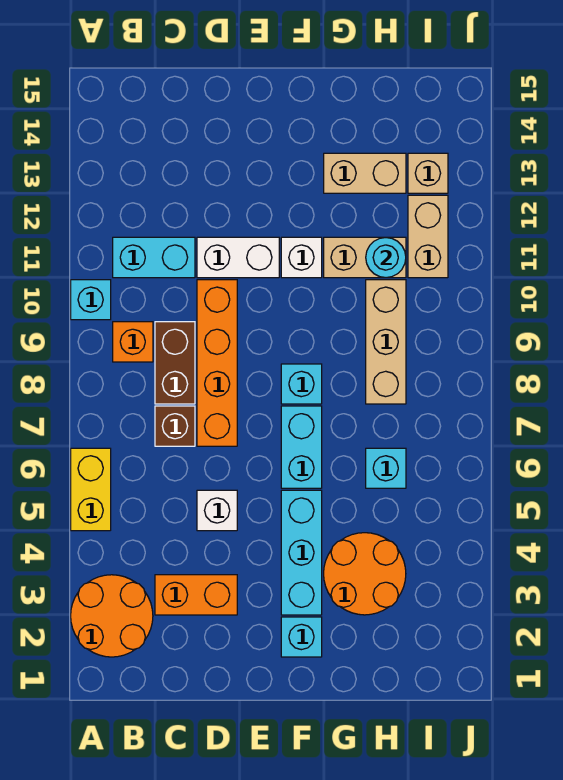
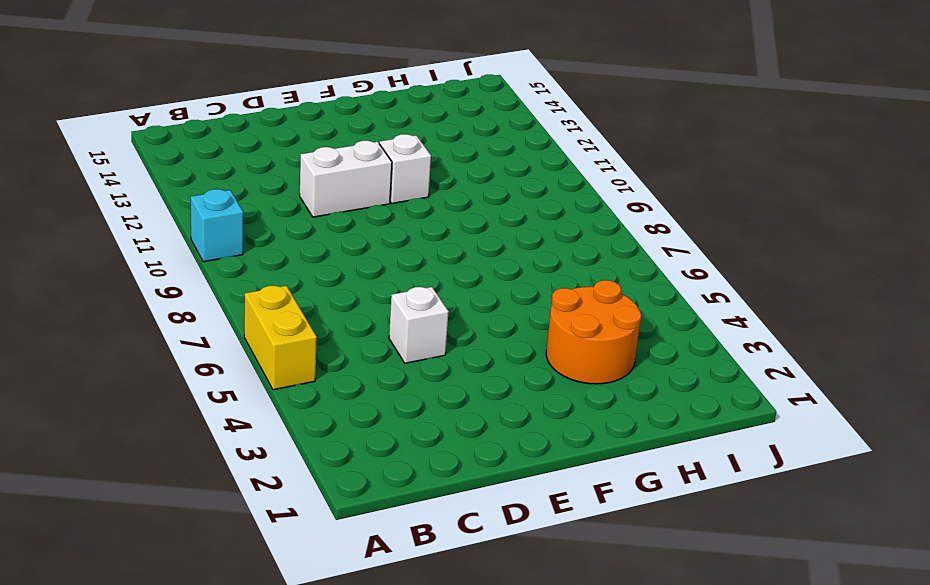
none -> orange 2x2 round brick [71,575,153,657]
none -> orange 1x1 brick [113,322,153,362]
none -> cyan 1x2 brick [113,237,195,278]

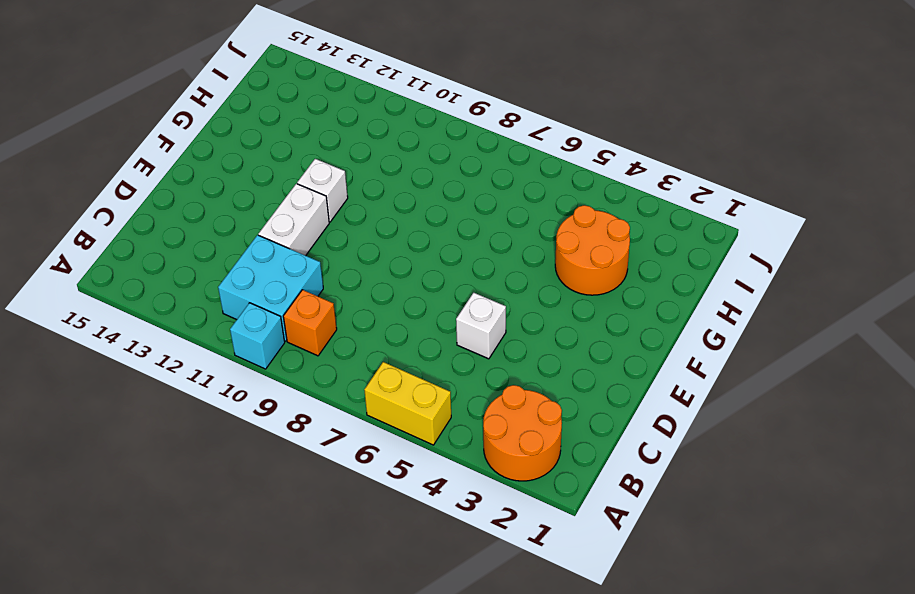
cyan 2x2 brick [218,235,323,341] -> cyan 1x2 brick [113,237,195,278]
none -> orange 1x2 brick [155,575,237,615]
none -> brown 1x1 brick [155,406,195,446]
none -> brown 1x2 brick [155,322,195,404]

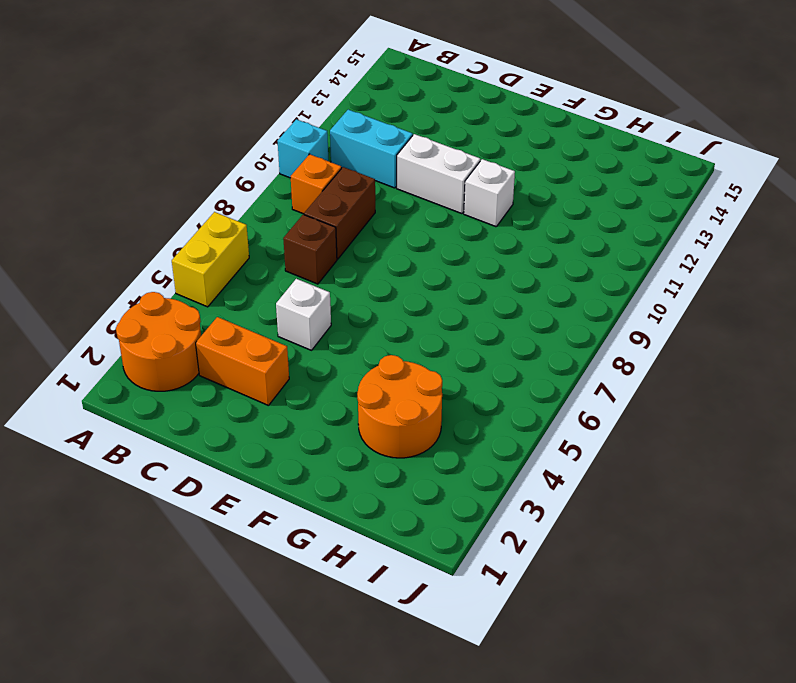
none -> orange 1x4 brick [197,280,237,446]
none -> cyan 1x1 brick [281,617,322,657]
none -> cyan 1x3 brick [281,490,322,615]

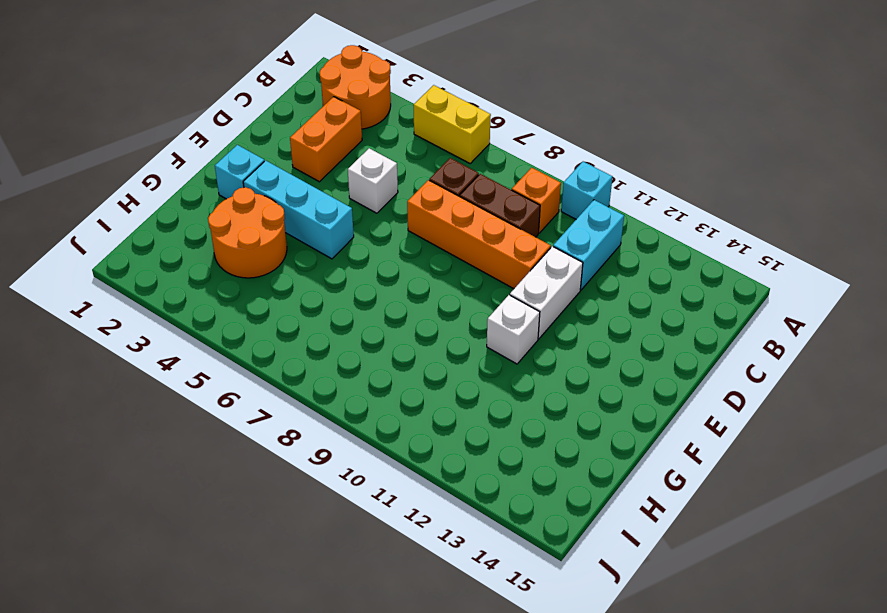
none -> cyan 1x2 brick [281,406,322,488]
none -> cyan 1x1 brick [281,364,322,404]
none -> tan 1x2 brick [324,237,406,278]

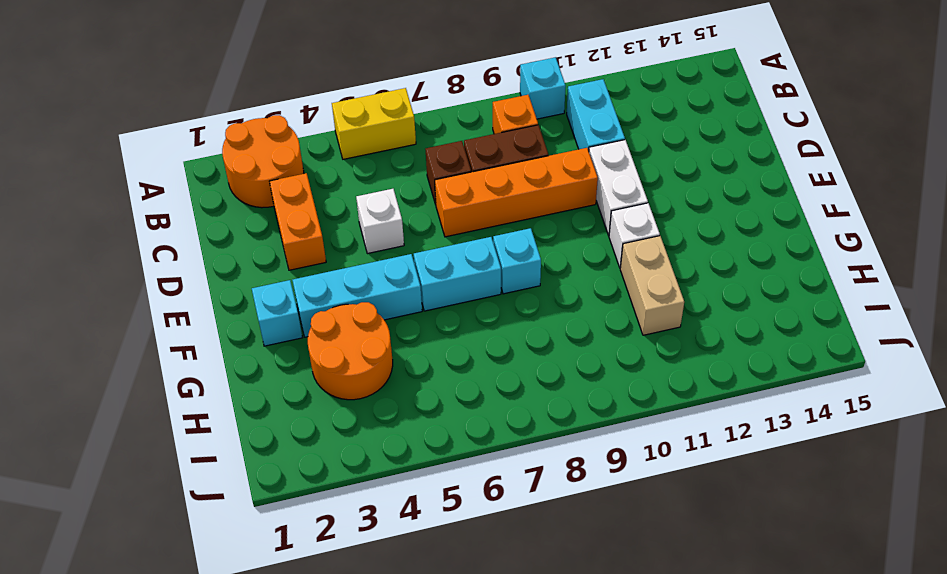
none -> tan 1x2 brick [324,153,406,193]
none -> cyan 1x1 brick [366,448,406,488]
none -> tan 1x3 brick [366,280,406,404]

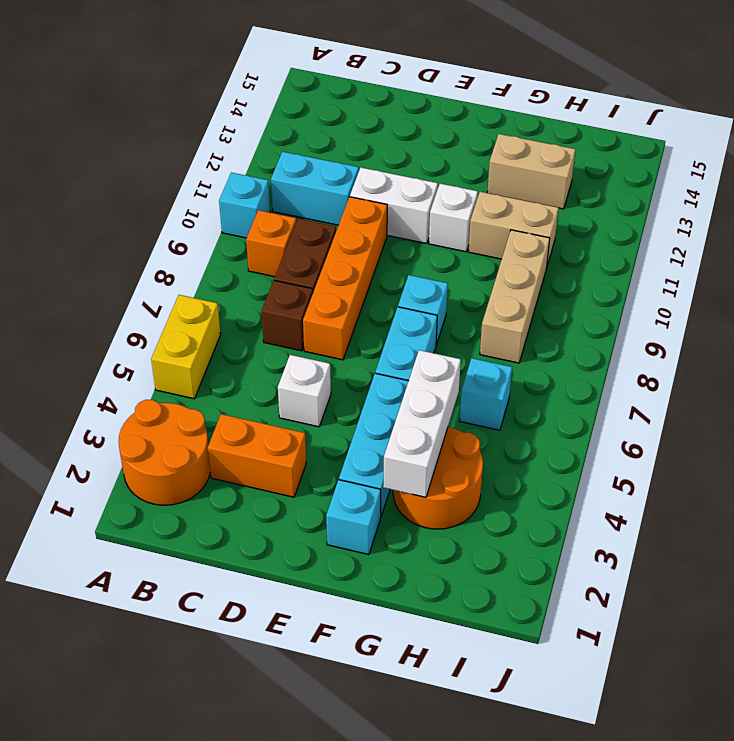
white 1x3 brick [383,350,461,497] -> none
none -> tan 1x2 brick [408,195,448,278]
none -> tan 1x1 brick [408,153,448,193]
none -> cyan 1x1 round brick [366,238,406,278]

